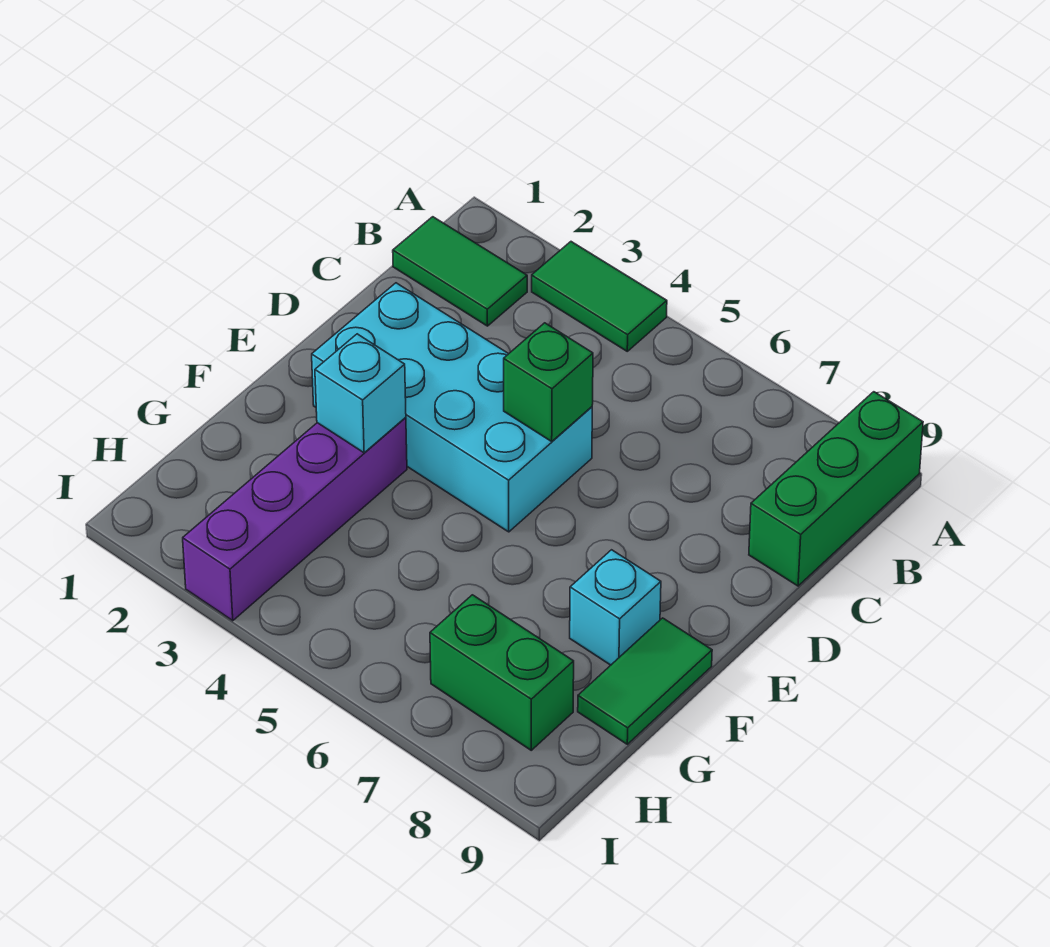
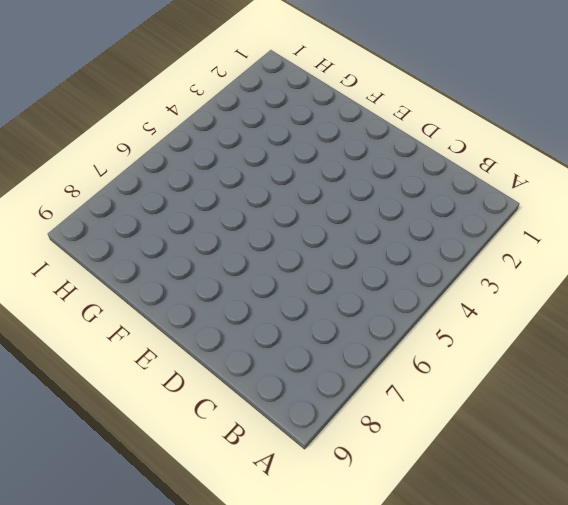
none -> green 1x2 tile [532,242,667,351]
none -> green 1x3 brick [749,392,923,586]

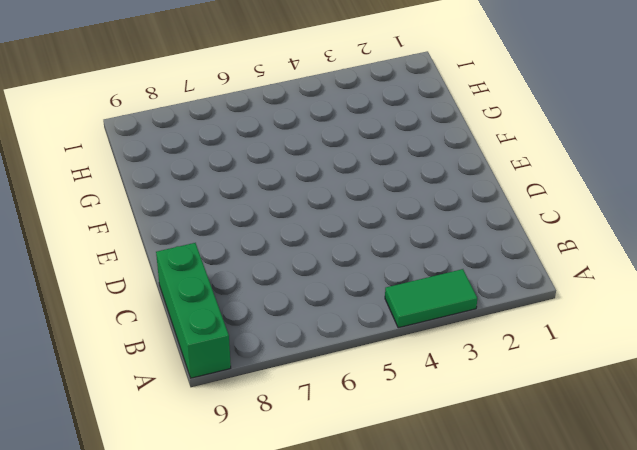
none -> green 1x2 tile [393,217,527,326]
none -> cyan 2x4 brick [312,283,592,532]

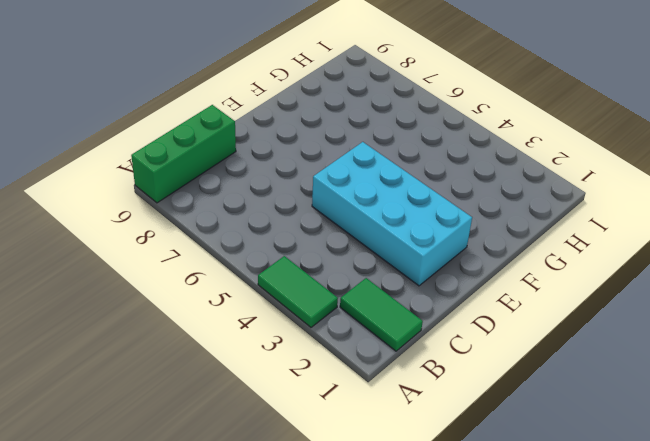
none -> purple 1x4 brick [183,417,407,621]
none -> cyan 1x1 brick [570,550,661,665]

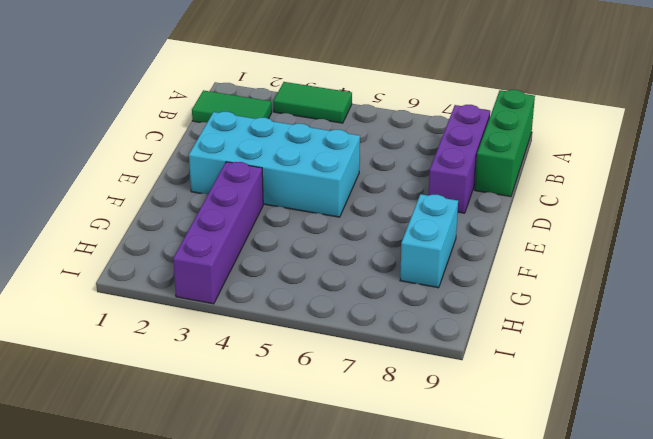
purple 1x3 brick [429,105,490,213] -> none
cyan 1x2 brick [400,194,458,288] -> cyan 1x1 brick [570,550,661,665]
none -> green 1x2 tile [578,618,712,744]
none -> green 1x2 brick [430,595,574,750]

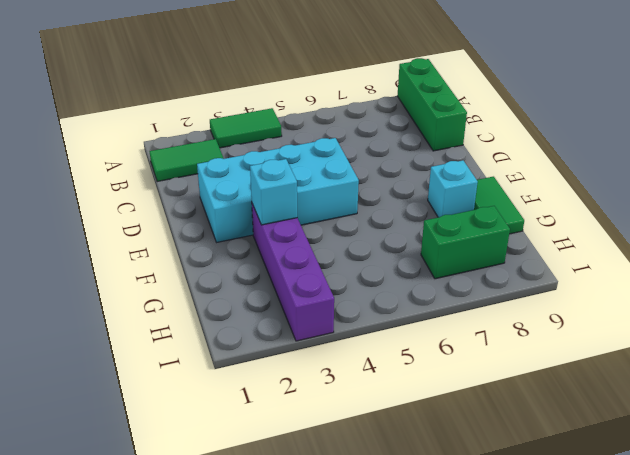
none -> green 1x1 brick [504,323,593,441]

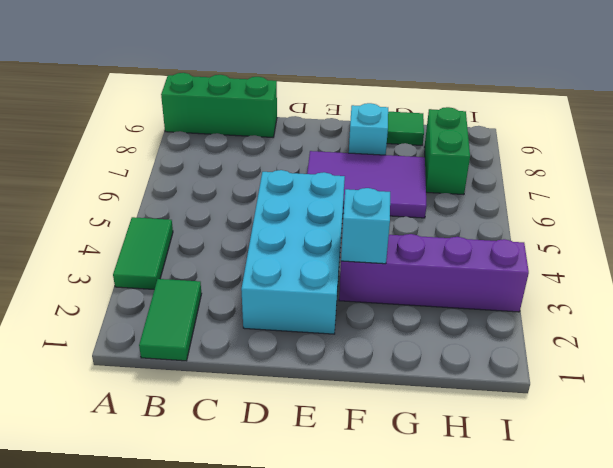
purple 2x3 tile [307,151,427,218] -> none
none -> green 1x1 brick [504,323,593,441]

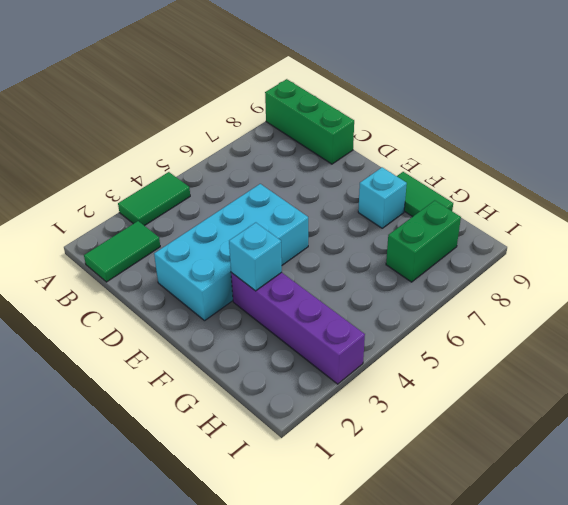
none -> green 1x1 brick [504,323,593,441]

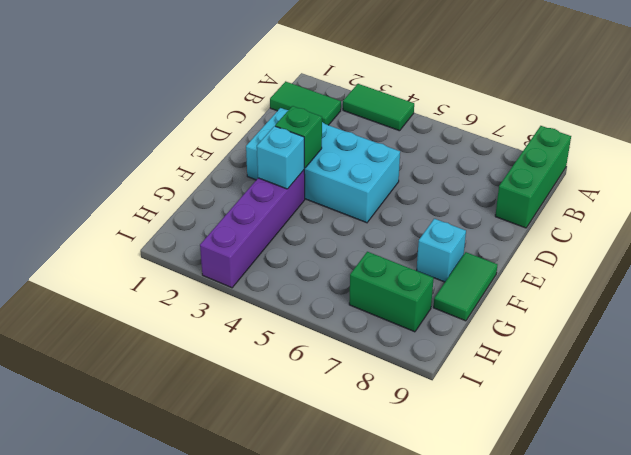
green 1x1 brick [275,106,322,168] -> green 1x1 brick moved to [504,323,593,441]

